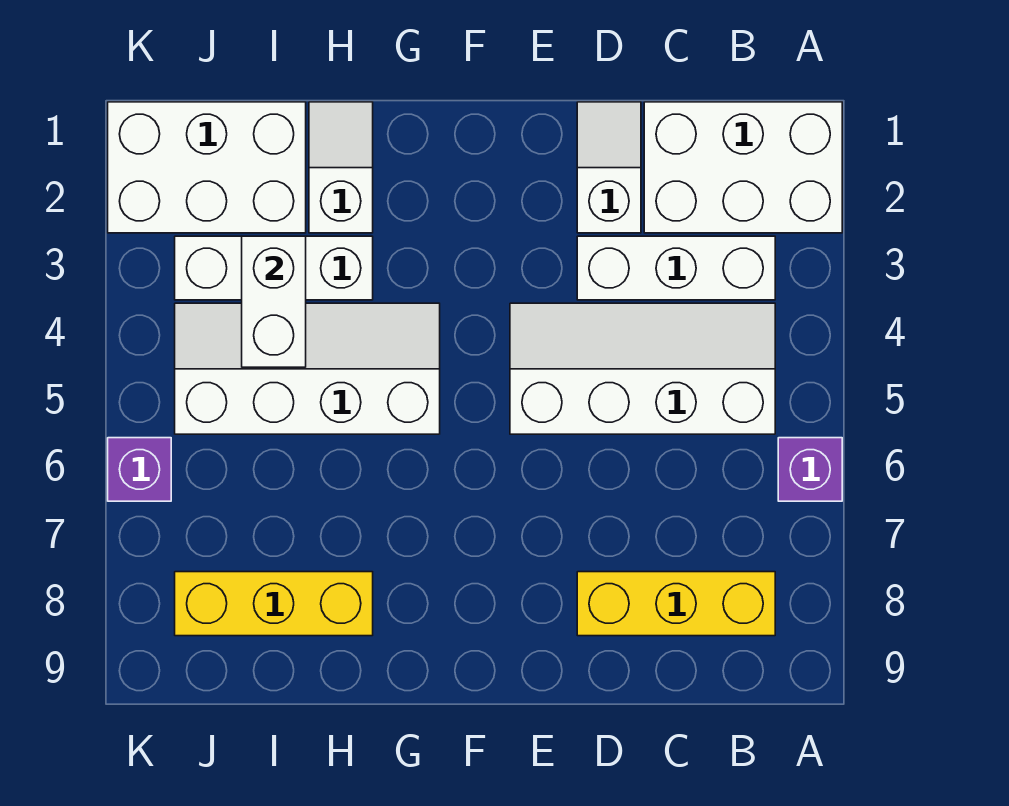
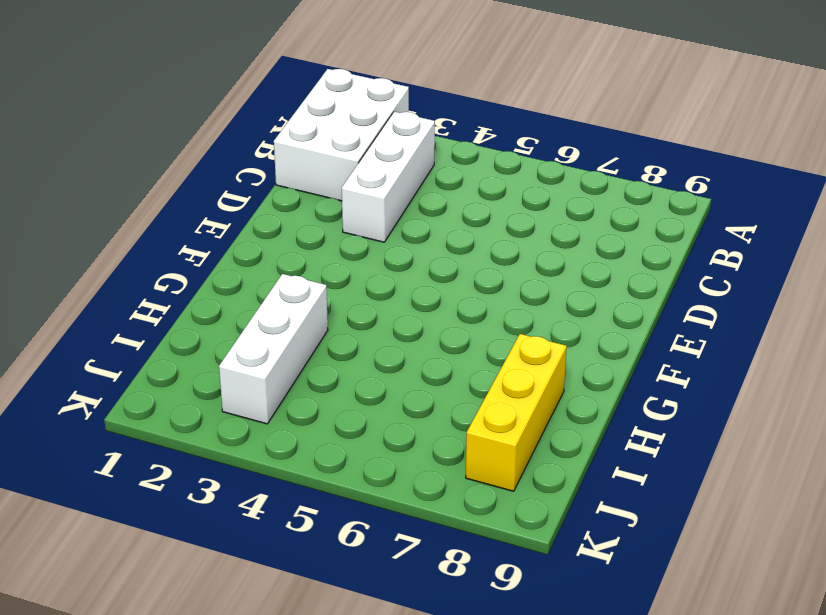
none -> purple 1x1 brick [778,438,842,501]
none -> white 2x4 slope [510,303,775,434]
none -> yellow 1x3 brick [577,572,775,636]

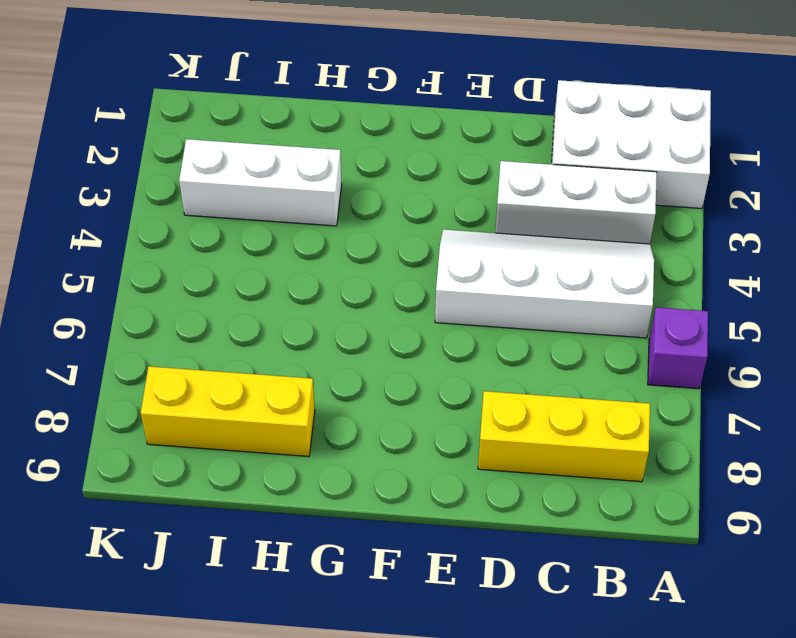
none -> white 1x2 slope [577,102,641,233]
none -> white 2x4 slope [175,303,440,434]
none -> white 1x2 slope [309,102,373,233]

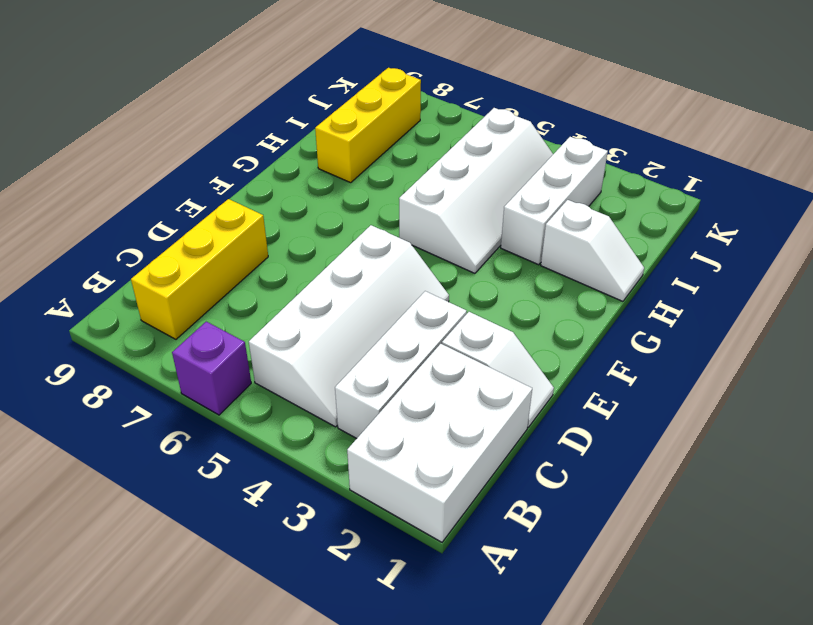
none -> white 2x3 brick [108,102,306,233]
none -> purple 1x1 brick [108,438,171,501]
none -> white 1x2 brick [242,236,306,367]

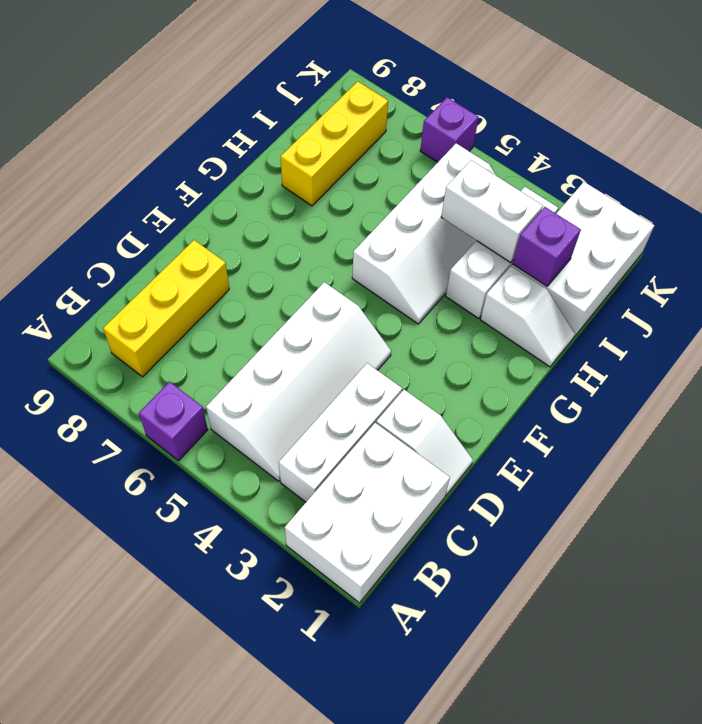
purple 1x1 brick [512,207,581,286] -> none

